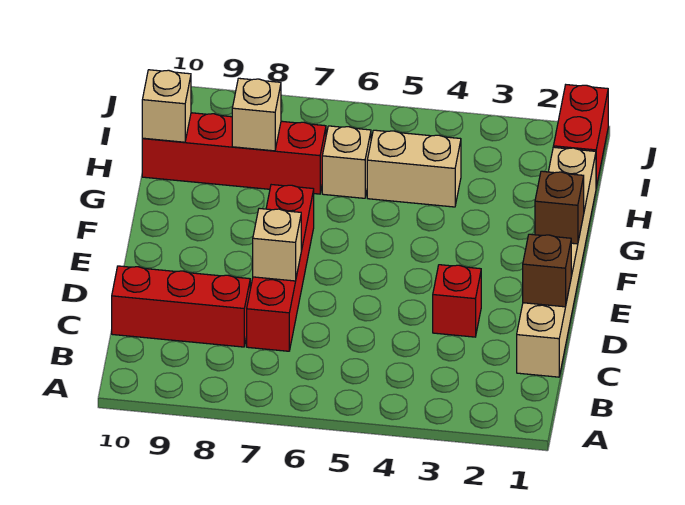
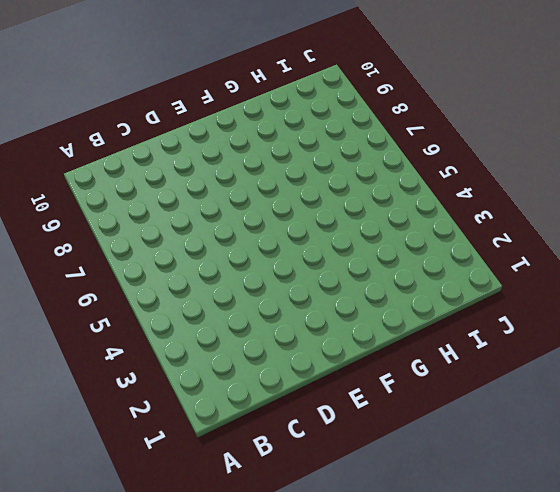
none -> tan 1x6 brick [517,147,596,377]
none -> red 1x4 brick [247,185,314,351]
none -> red 1x3 brick [112,266,250,347]

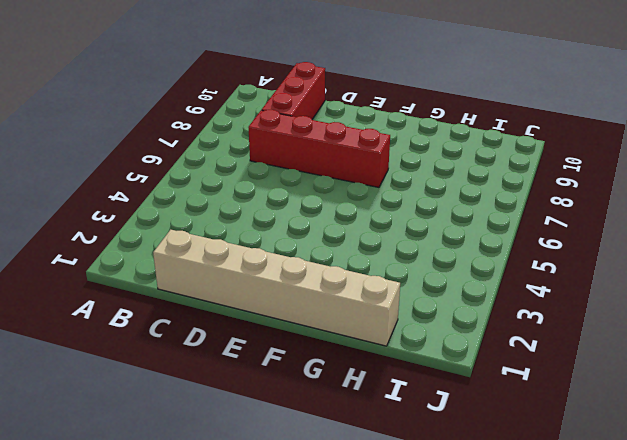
none -> red 1x1 brick [433,265,481,337]
none -> tan 1x2 brick [367,130,461,207]
none -> tan 1x1 brick [322,126,371,198]

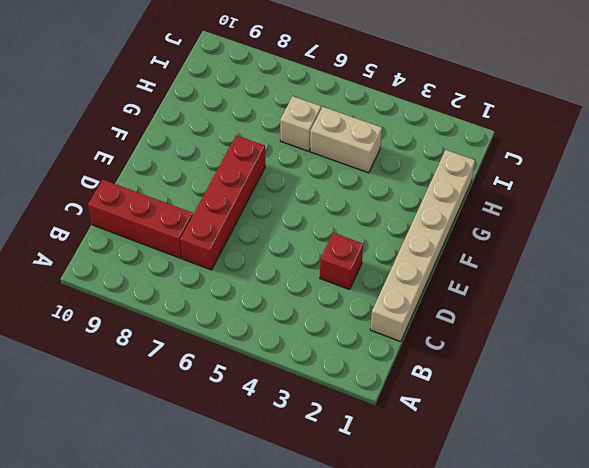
none -> red 1x4 brick [142,113,326,194]
none -> red 1x2 brick [553,85,608,187]
none -> brown 1x1 brick [523,234,571,307]

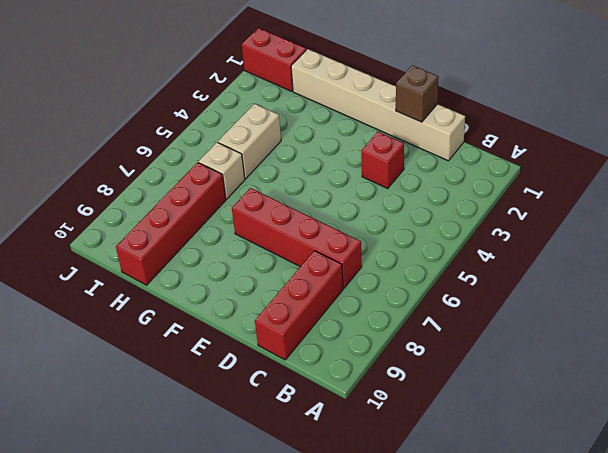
none -> tan 1x1 brick [253,208,301,281]
none -> brown 1x1 brick [535,171,584,244]
none -> tan 1x1 brick [232,78,281,151]

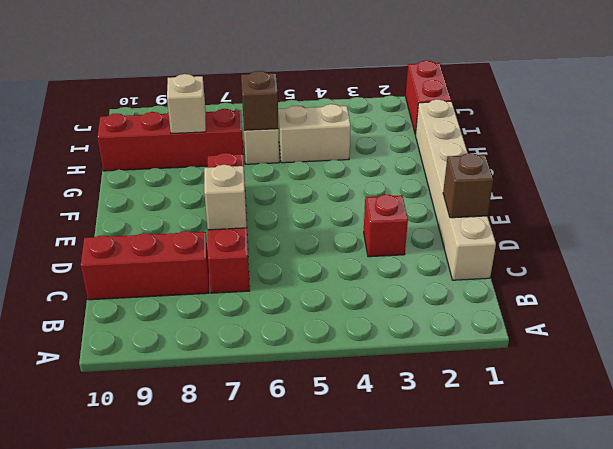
brown 1x1 brick [241,71,278,130] -> brown 1x1 brick moved to [535,171,584,244]
none -> tan 1x1 brick [142,70,191,142]

